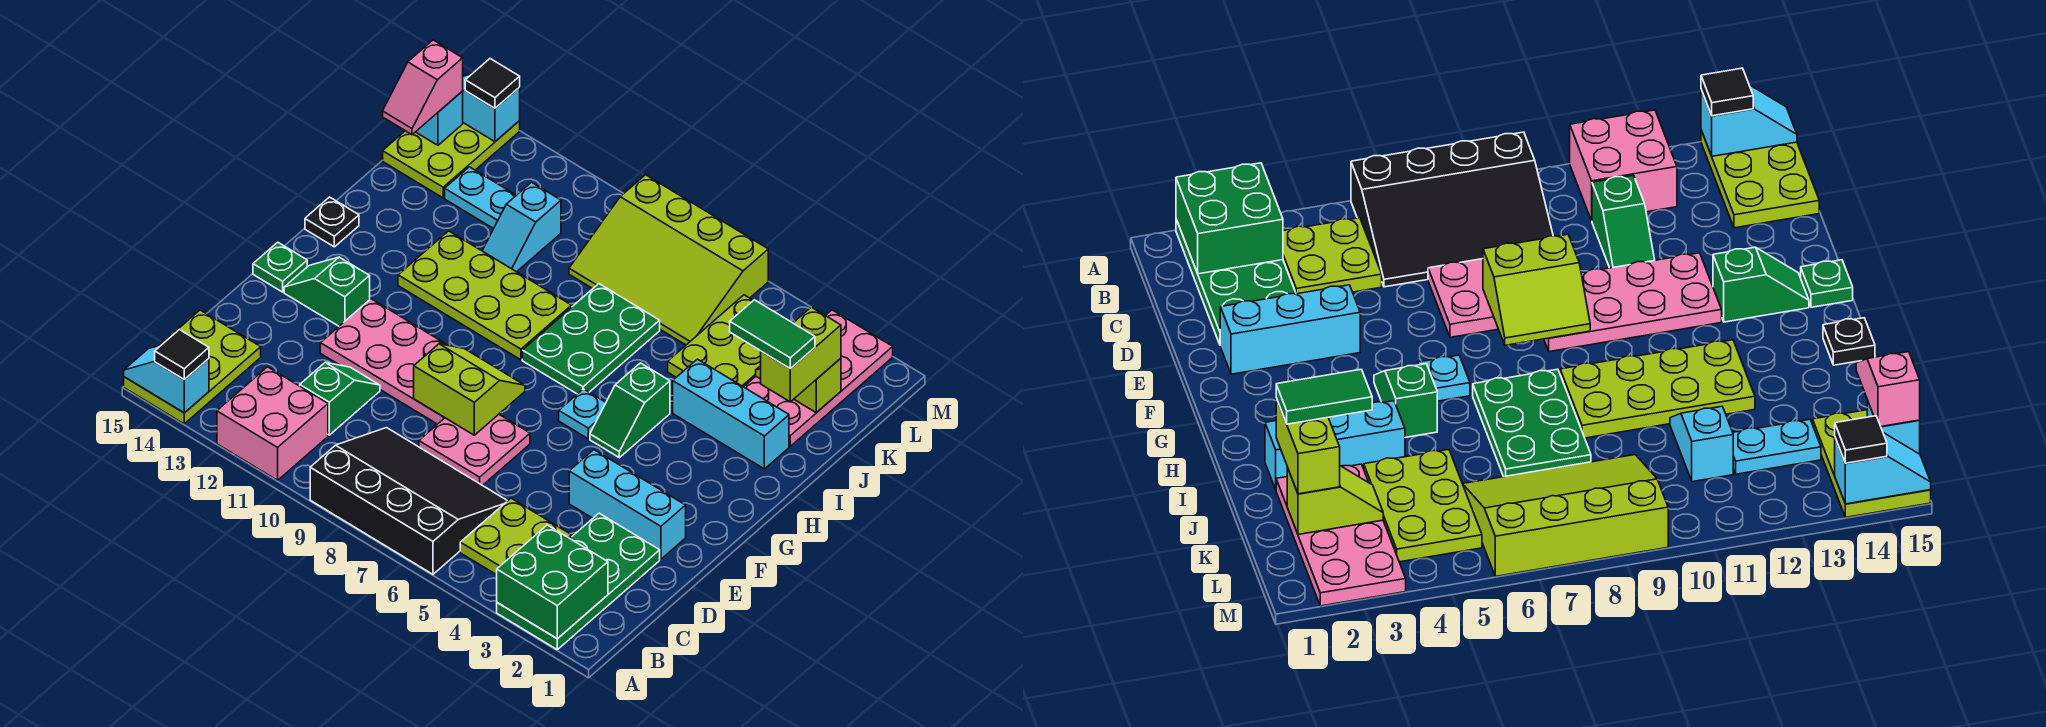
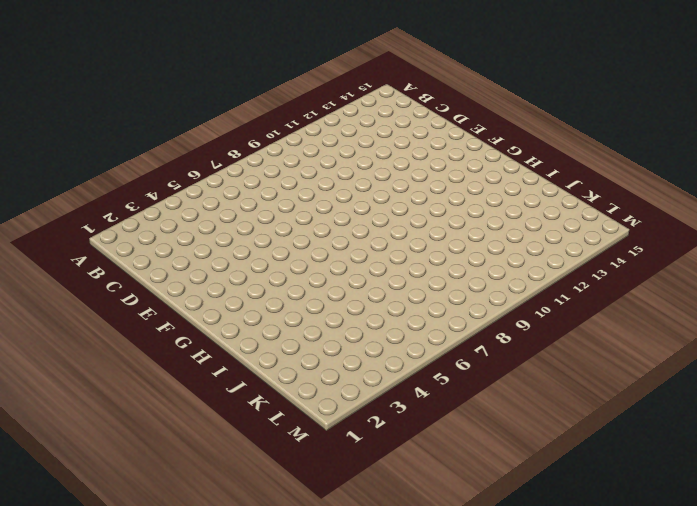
none -> green 2x4 plate [497,513,660,650]
none -> black 3x4 slope [310,428,507,574]
none -> pink 2x2 brick [217,367,328,480]
none -> lime 2x3 plate [124,310,261,424]

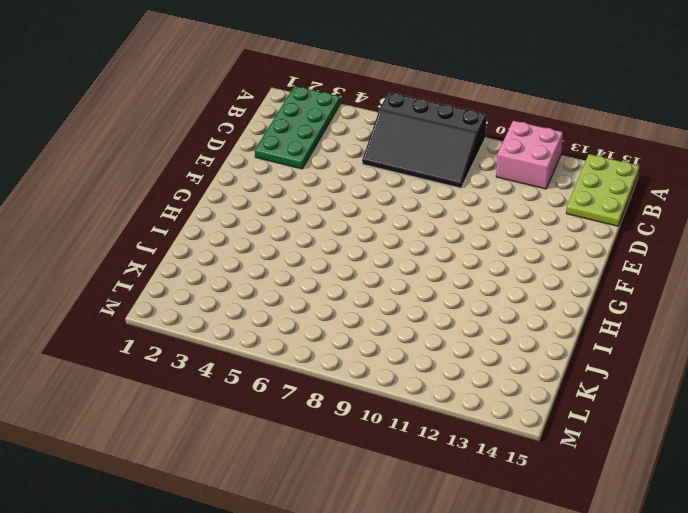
none -> lime 2x2 plate [460,498,572,575]
none -> green 1x2 slope [300,363,380,435]
none -> pink 2x2 plate [419,414,530,486]
none -> cyan 1x3 brick [569,450,686,559]

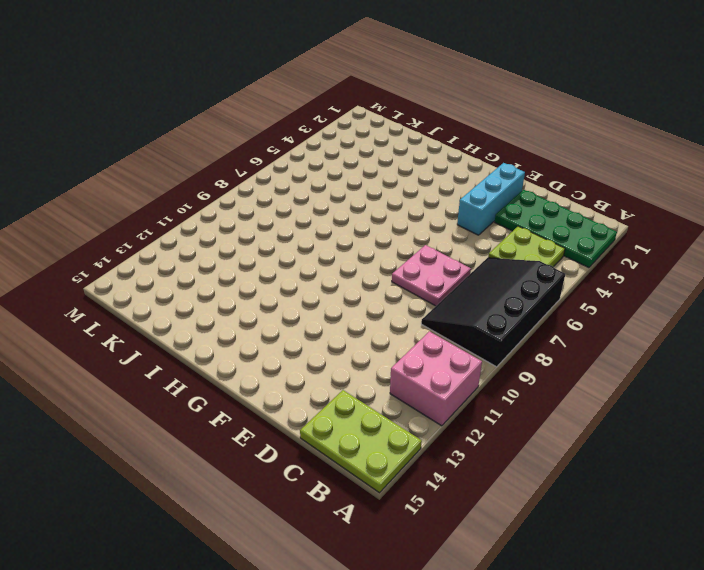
none -> green 1x2 slope [300,363,380,435]
none -> pink 2x4 plate [320,299,447,424]
none -> green 1x2 slope [284,257,370,326]
none -> green 1x1 plate [253,242,307,292]

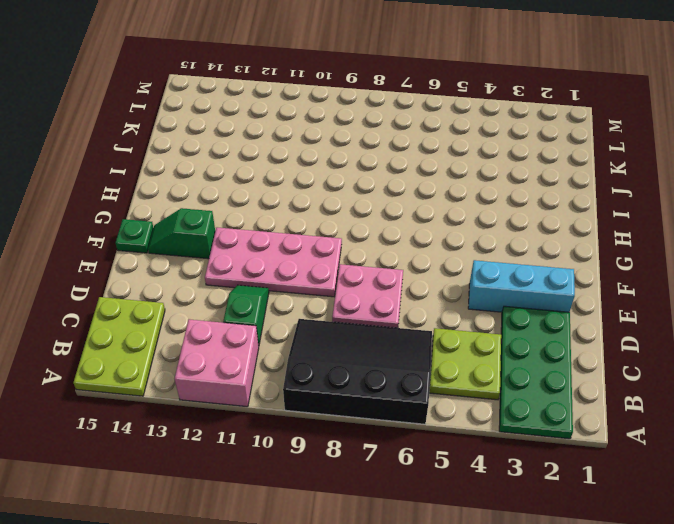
none -> green 1x2 slope [590,363,670,458]
none -> cyan 1x1 plate [559,389,606,439]
none -> green 2x3 plate [522,284,660,394]
none -> lime 2x4 plate [398,231,572,360]

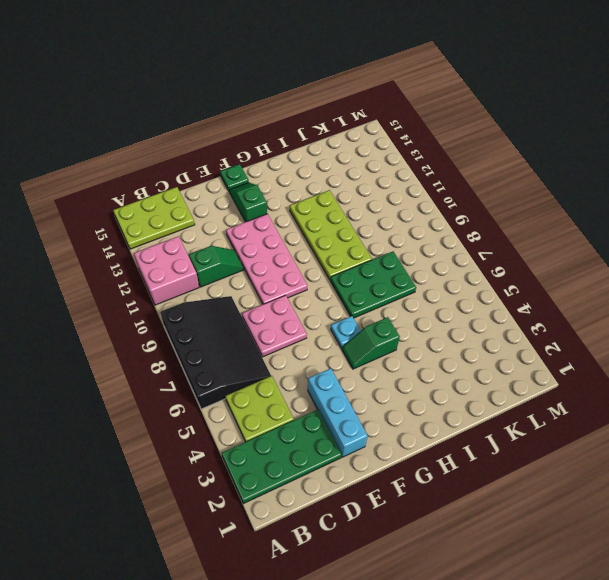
none -> black 1x1 plate [305,197,359,247]
none -> cyan 1x3 brick [673,359,789,469]
none -> pink 2x4 plate [744,310,893,446]
none -> lime 2x3 plate [668,295,761,387]

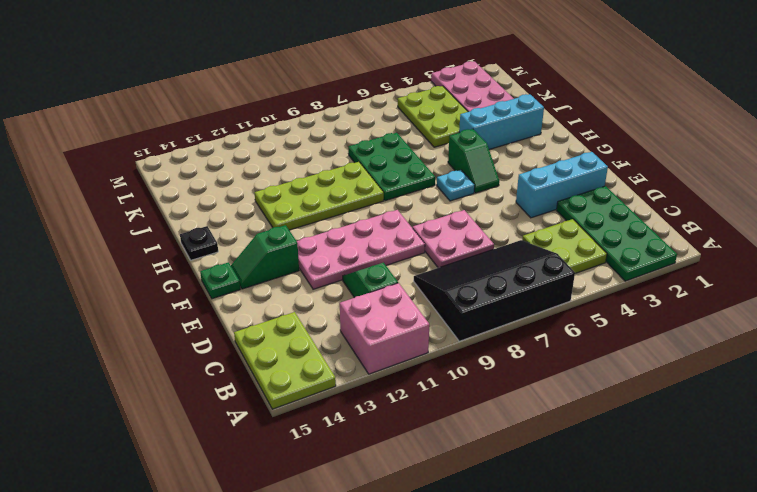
none -> cyan 1x2 slope [482,182,561,272]
none -> lime 3x4 slope [569,175,768,345]
none -> cyan 1x2 plate [445,167,516,229]
none -> lime 2x3 plate [383,121,520,198]

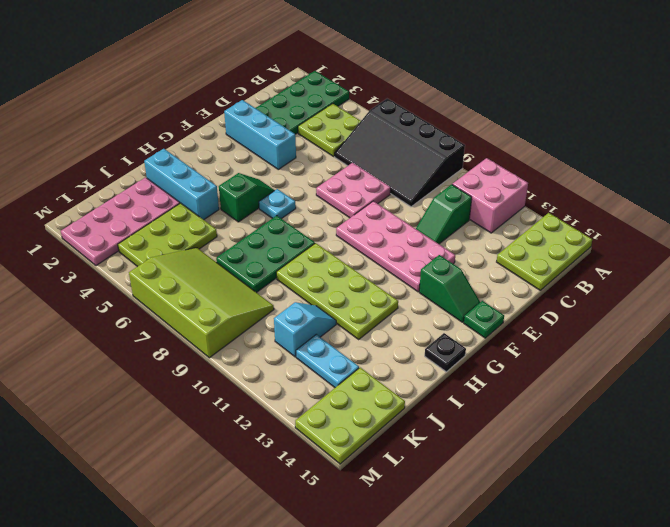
none -> green 2x2 brick [497,525,608,639]
none -> cyan 1x2 slope [124,345,209,413]
none -> lime 2x2 slope [414,344,525,435]
none -> lime 1x2 slope [756,358,841,413]

